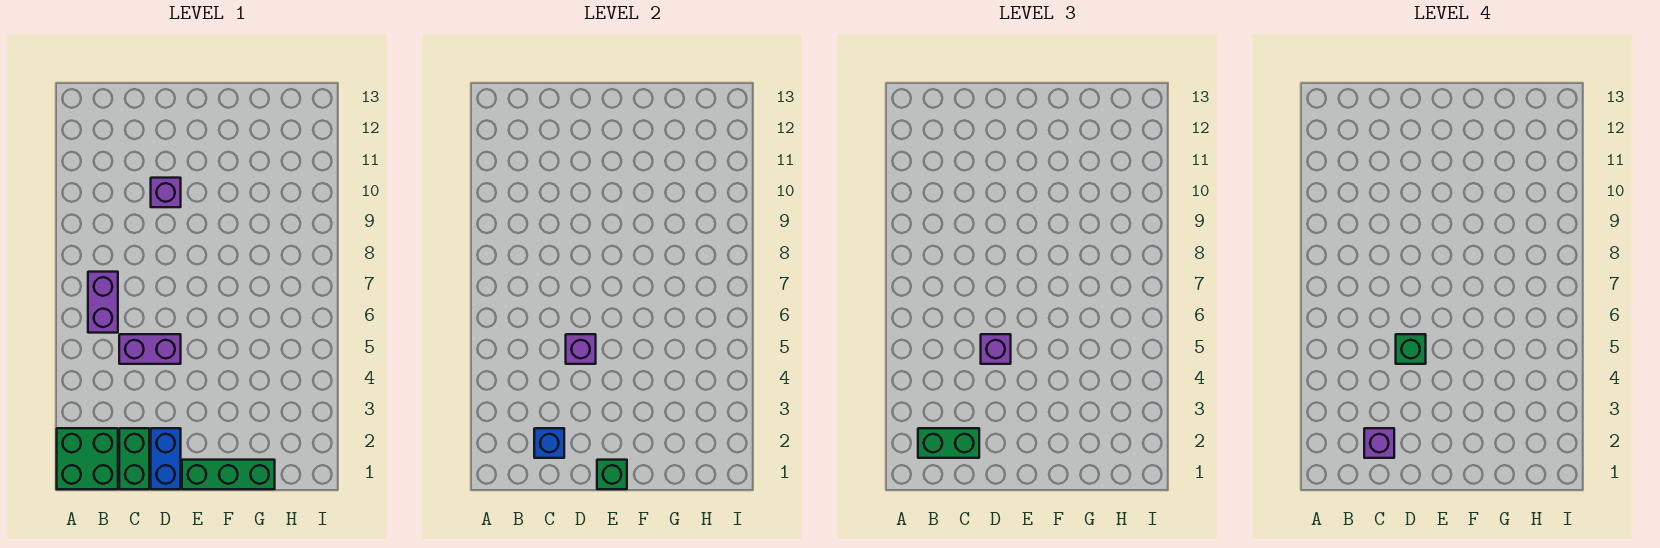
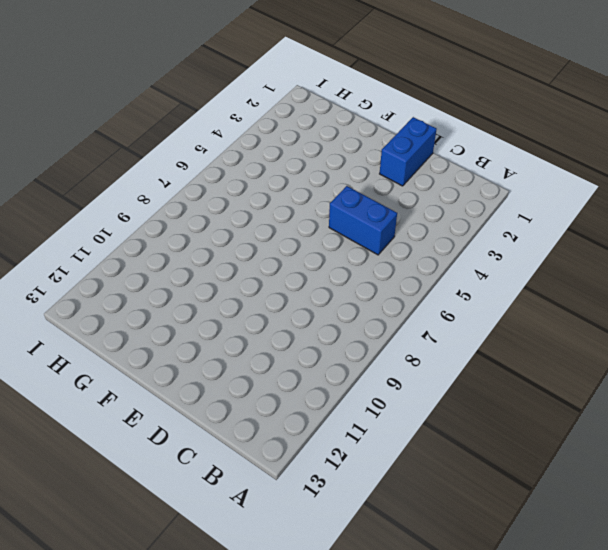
blue 1x2 brick [329,186,397,255] -> purple 1x2 brick [119,334,181,364]
none -> green 2x2 brick [57,428,118,489]
none -> purple 1x2 brick [88,272,118,333]
none -> green 1x2 brick [119,428,149,489]

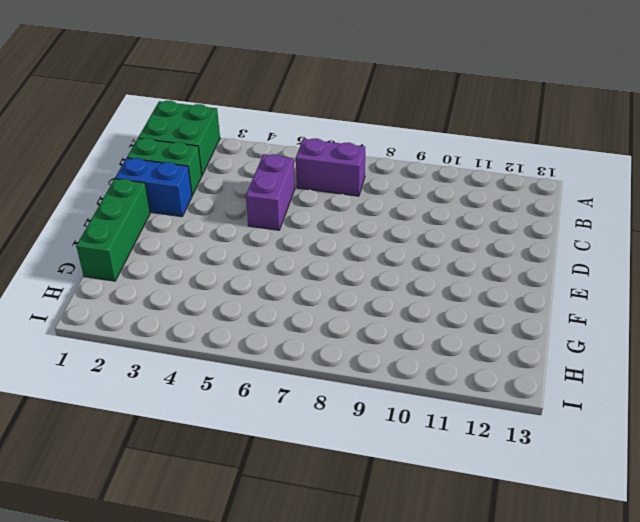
none -> purple 1x1 brick [151,178,181,207]
none -> blue 1x1 brick [534,428,564,458]
none -> purple 1x1 brick [566,334,596,364]

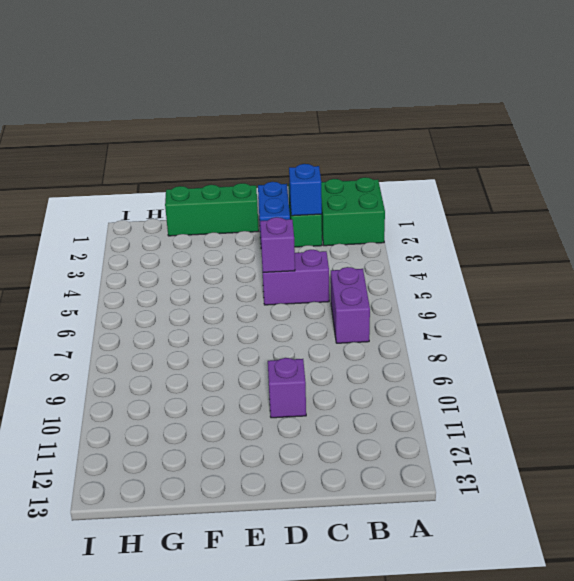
none -> green 1x1 brick [597,460,627,489]
none -> green 1x2 brick [918,428,979,458]
none -> purple 1x1 brick [981,334,1011,364]

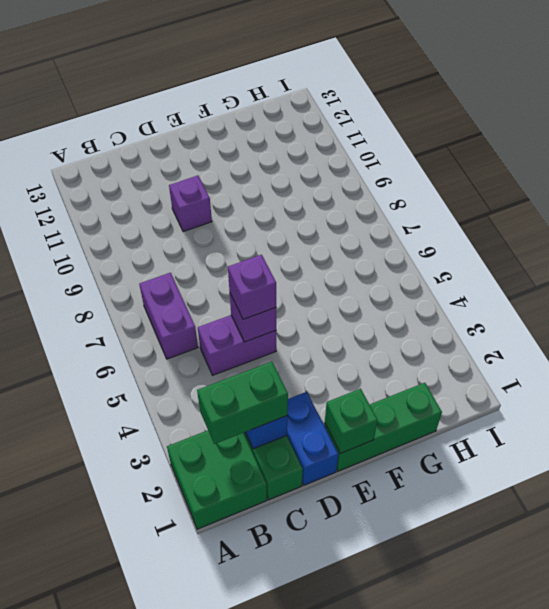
none -> purple 1x1 brick [1364,428,1394,458]
none -> green 1x1 brick [1396,334,1426,364]

